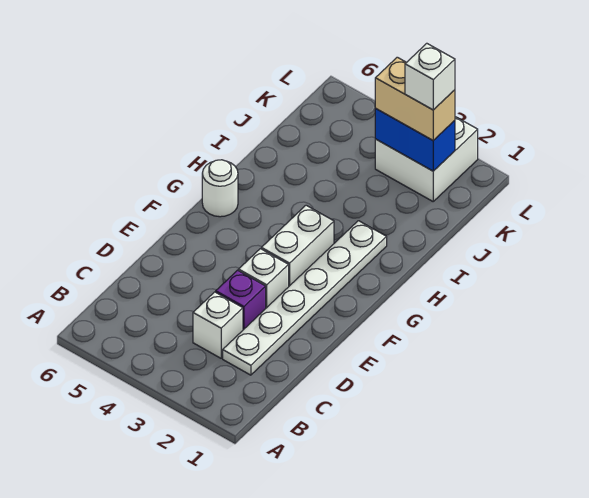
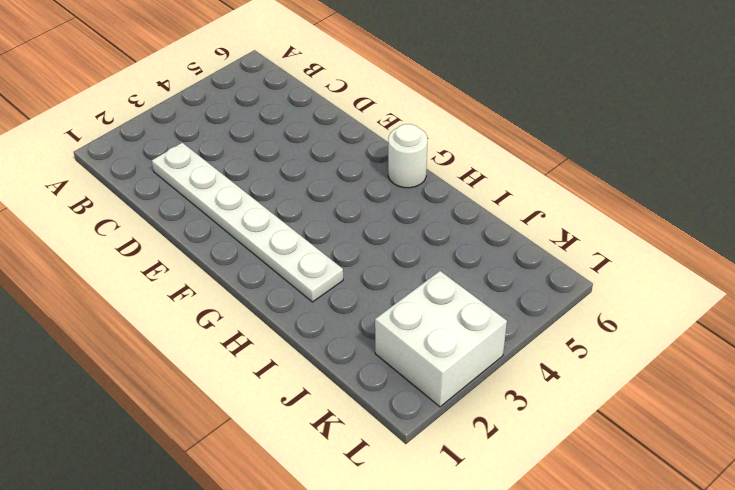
none -> white 1x1 brick [193,292,243,358]
none -> purple 1x1 brick [216,270,266,330]

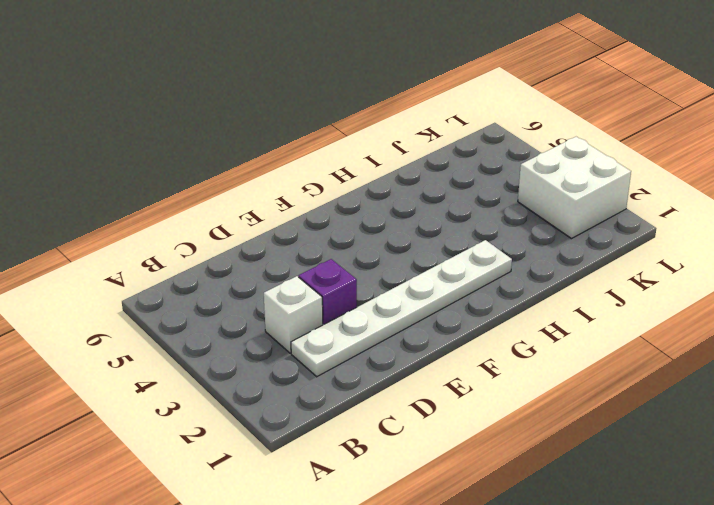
none -> white 1x1 brick [239,249,289,308]
none -> white 1x2 brick [261,205,334,286]

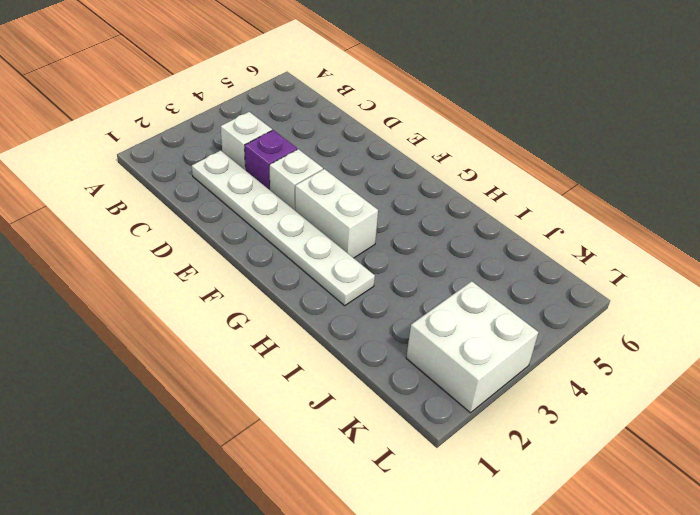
none -> white 1x1 round brick [202,160,238,217]
none -> blue 1x2 brick [375,109,455,171]

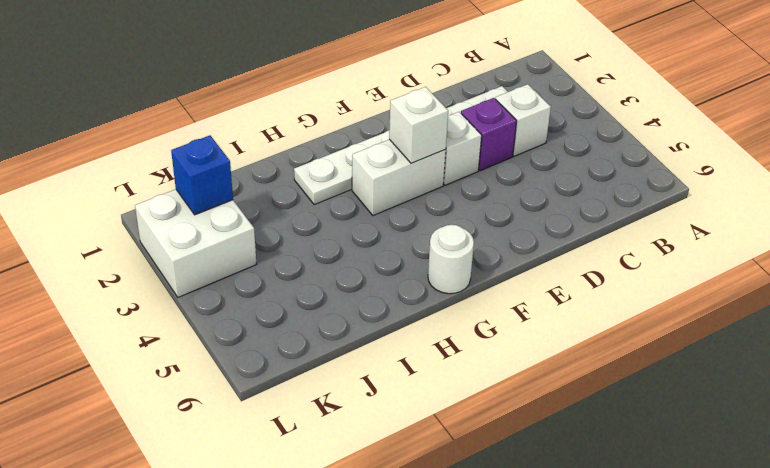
white 1x1 brick [389,87,448,163] -> white 1x1 brick moved to [405,43,455,110]
blue 1x1 brick [171,135,233,215] -> blue 1x2 brick [375,109,455,171]
none -> tan 1x2 brick [375,57,455,140]

